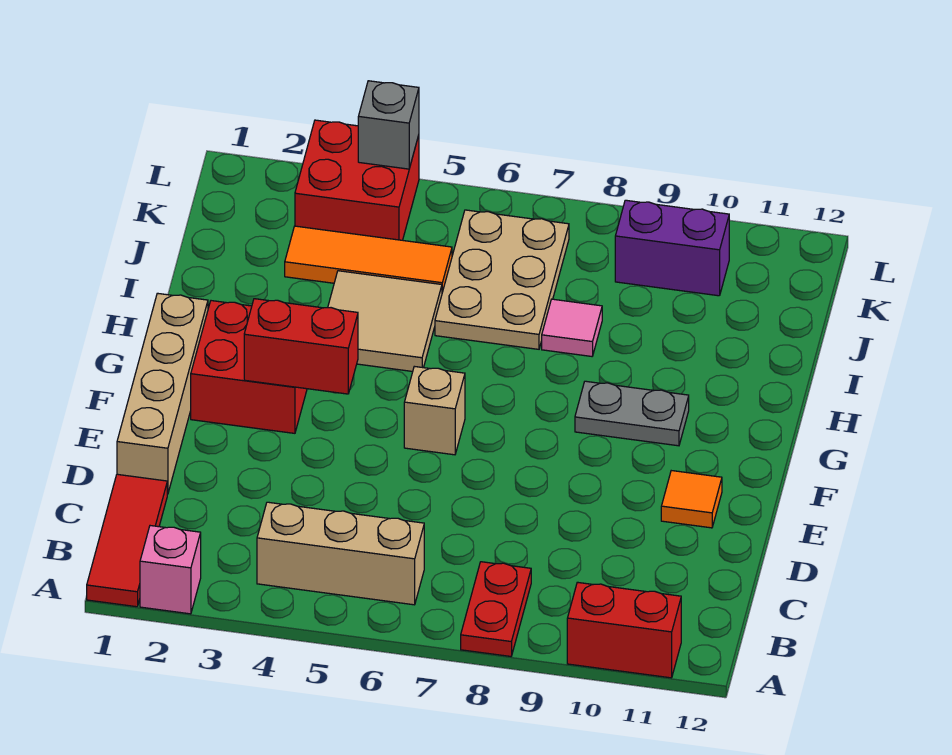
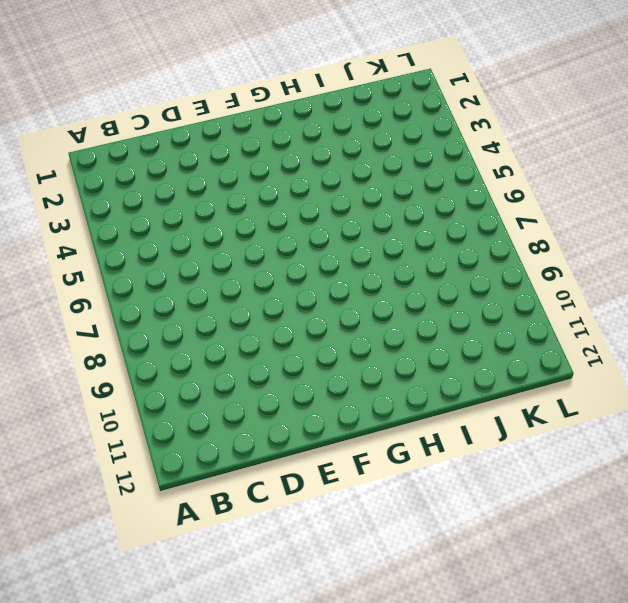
none -> red 1x3 tile [87,474,167,607]
none -> pink 1x1 brick [140,526,201,614]
none -> red 1x2 plate [461,562,531,656]

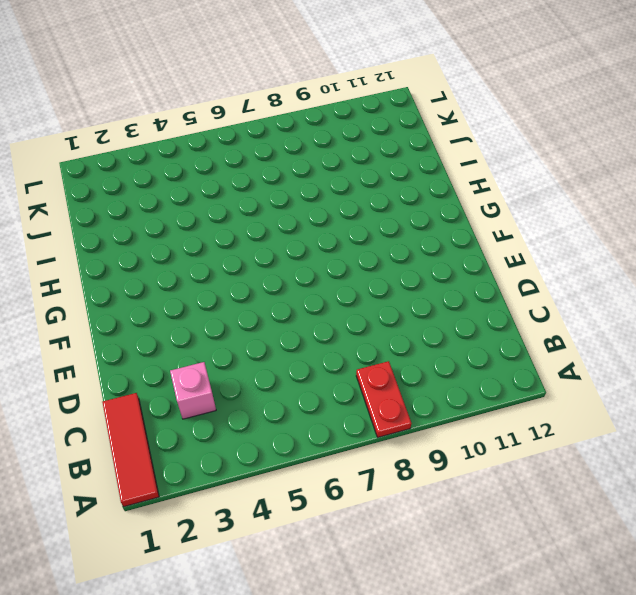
pink 1x1 brick [170,362,216,419] -> pink 1x1 brick moved to [140,526,201,614]
none -> red 1x2 brick [567,582,681,678]
none -> tan 1x3 brick [257,502,424,605]
none -> tan 1x4 brick [117,293,208,494]

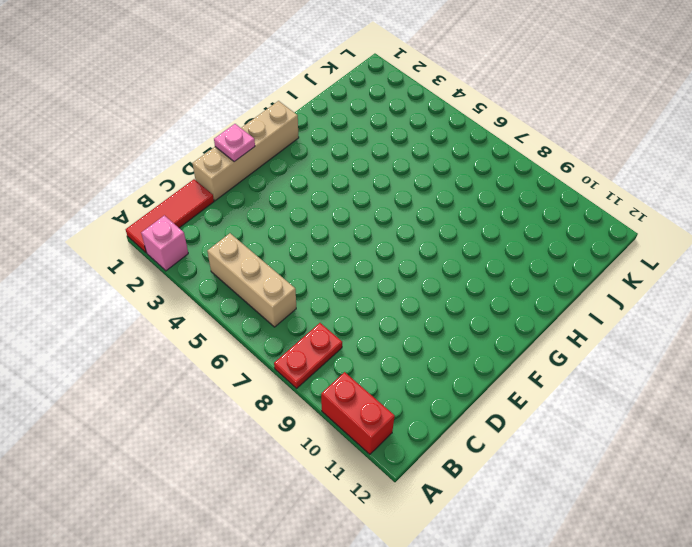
pink 1x1 plate [214,124,255,162] -> none
none -> orange 1x1 tile [661,471,722,528]
none -> red 2x2 brick [191,301,307,433]
none -> tan 1x1 brick [404,366,465,455]

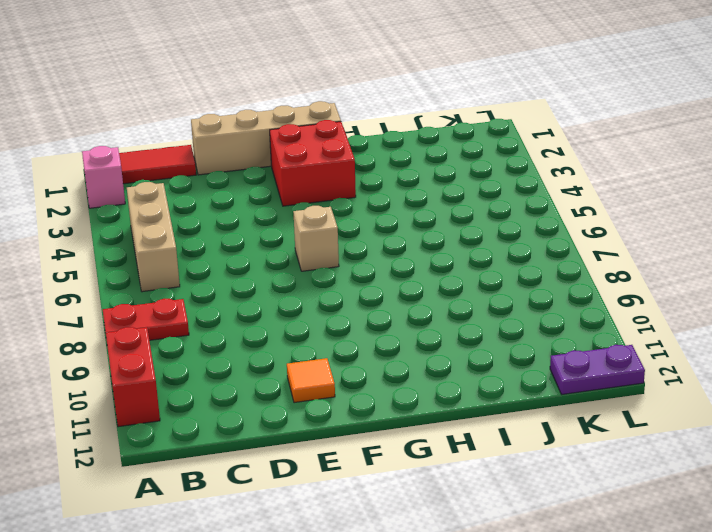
purple 1x2 plate [550,345,645,394] -> none
none -> grey 1x2 plate [575,381,689,446]
none -> tan 2x2 tile [328,271,442,371]
none -> tan 2x3 plate [435,210,569,349]

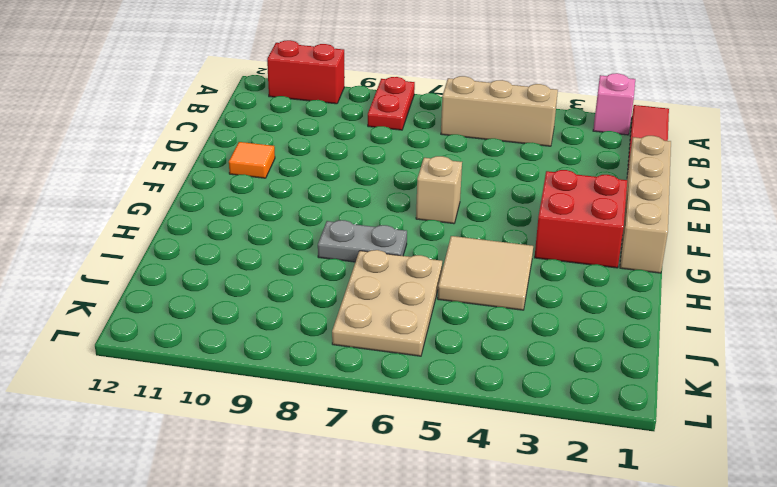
grey 1x2 plate [318,220,407,262] -> grey 1x2 plate moved to [575,381,689,446]
none -> pink 1x1 tile [542,299,602,356]
none -> orange 1x3 tile [285,226,452,292]
none -> red 2x2 brick [295,120,419,240]

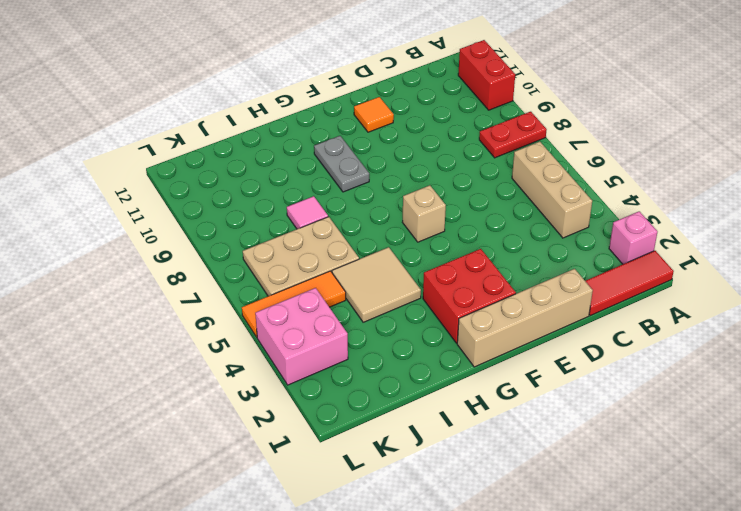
orange 1x3 tile [242,271,346,337] -> orange 1x3 tile turned to [285,226,452,292]
pink 2x2 brick [255,288,348,385] -> red 2x2 brick [295,120,419,240]
none -> purple 1x2 brick [615,200,729,296]
none -> red 1x2 brick [244,299,358,394]
none -> grey 1x1 brick [358,81,419,169]

